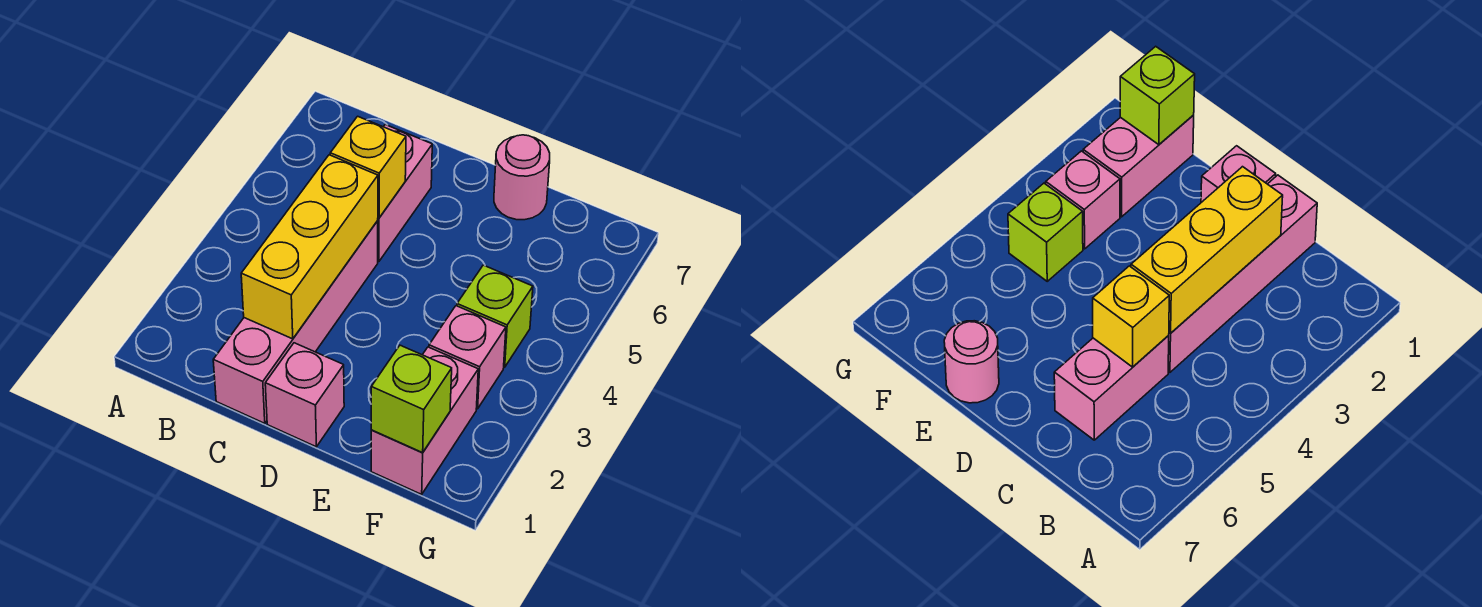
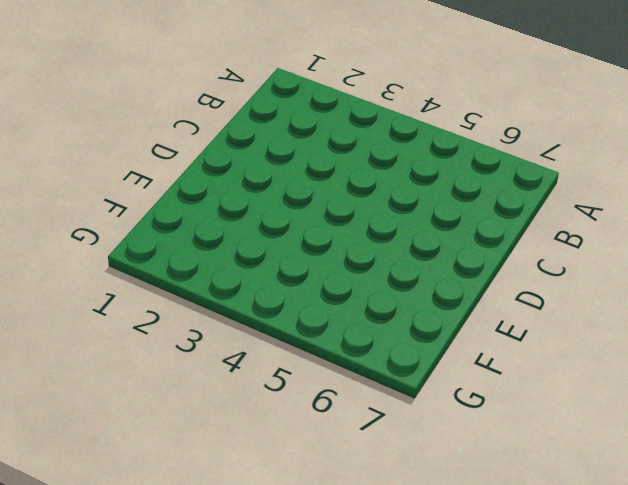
none -> pink 1x4 brick [213,221,378,423]
none -> pink 1x2 brick [378,125,432,262]

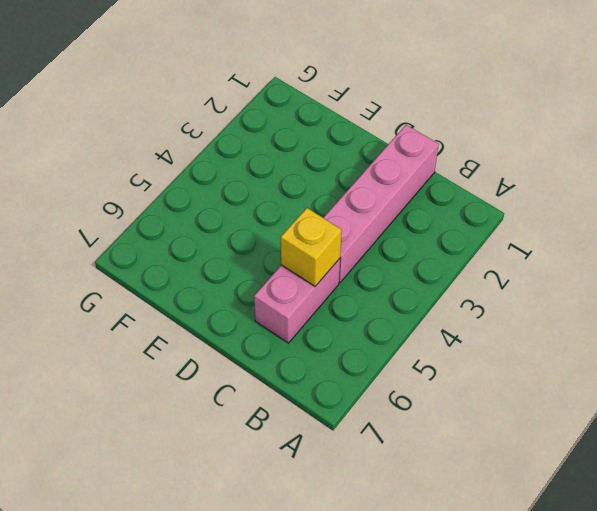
none -> pink 1x1 brick [265,343,344,447]
none -> pink 1x1 round brick [494,135,550,220]

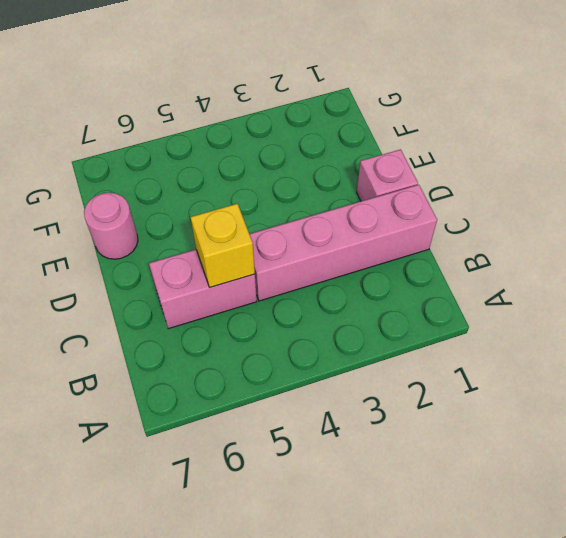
none -> pink 1x2 brick [371,347,478,494]
none -> pink 1x1 brick [429,306,506,409]

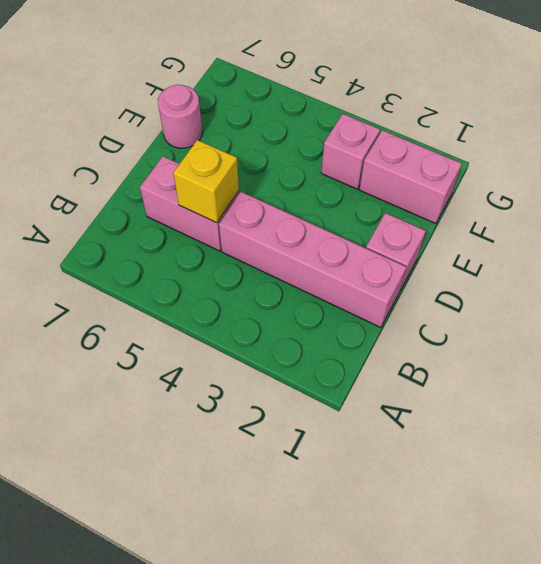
none -> lime 1x1 brick [457,265,533,367]
none -> yellow 1x3 brick [241,155,378,339]

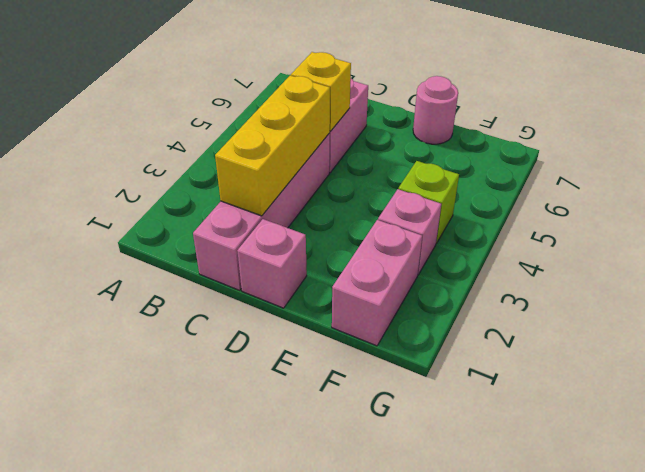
none -> lime 1x1 brick [371,345,452,453]

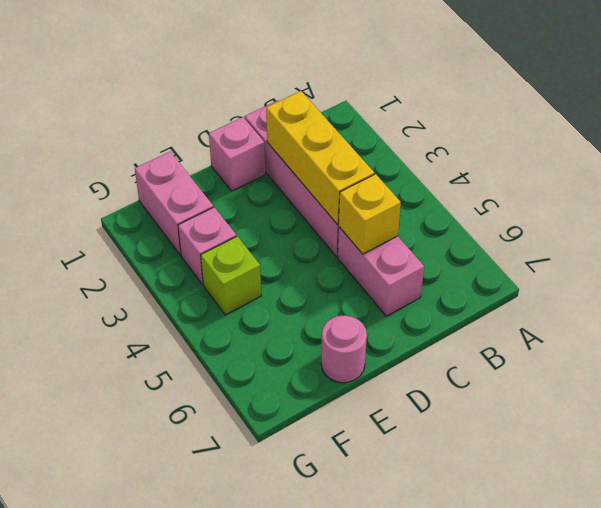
none -> lime 1x1 brick [371,345,452,453]

